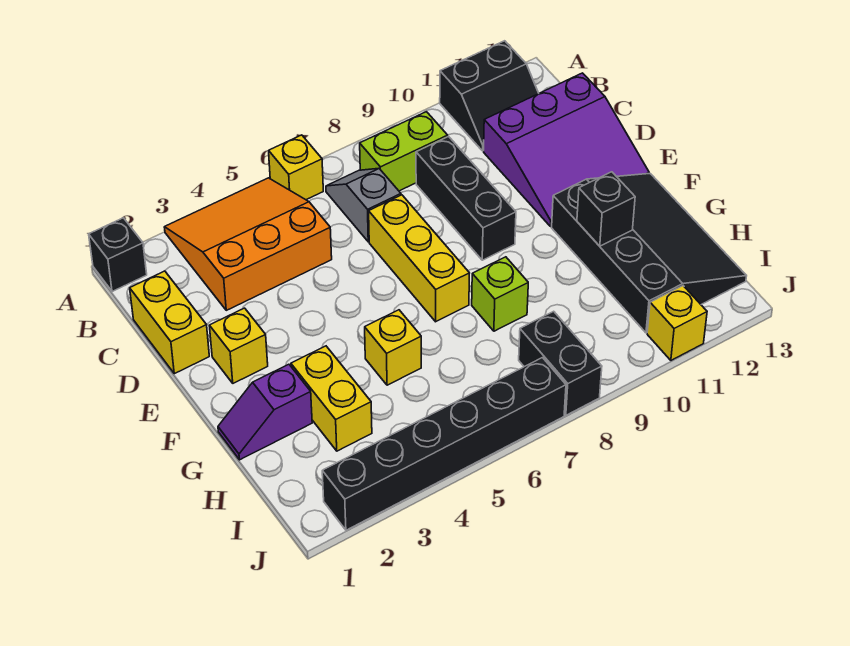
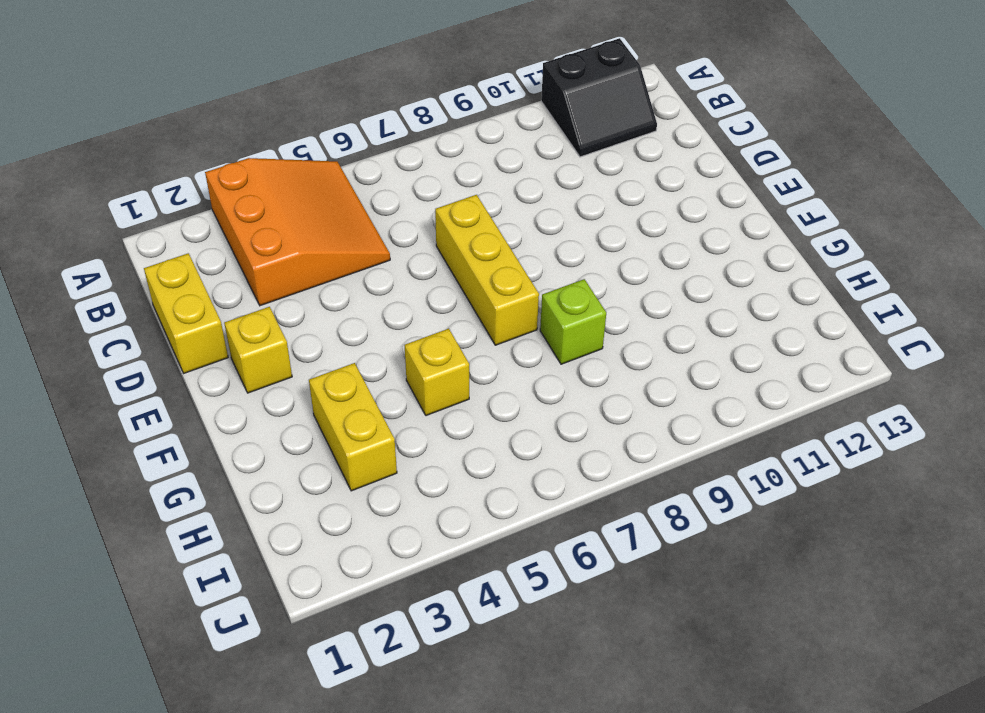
orange 3x3 slope [205,158,390,306] -> orange 3x3 slope turned to [164,178,332,310]
none -> black 1x1 brick [89,218,147,292]
none -> yellow 1x1 brick [269,135,323,200]
none -> grey 1x2 slope [326,169,401,242]

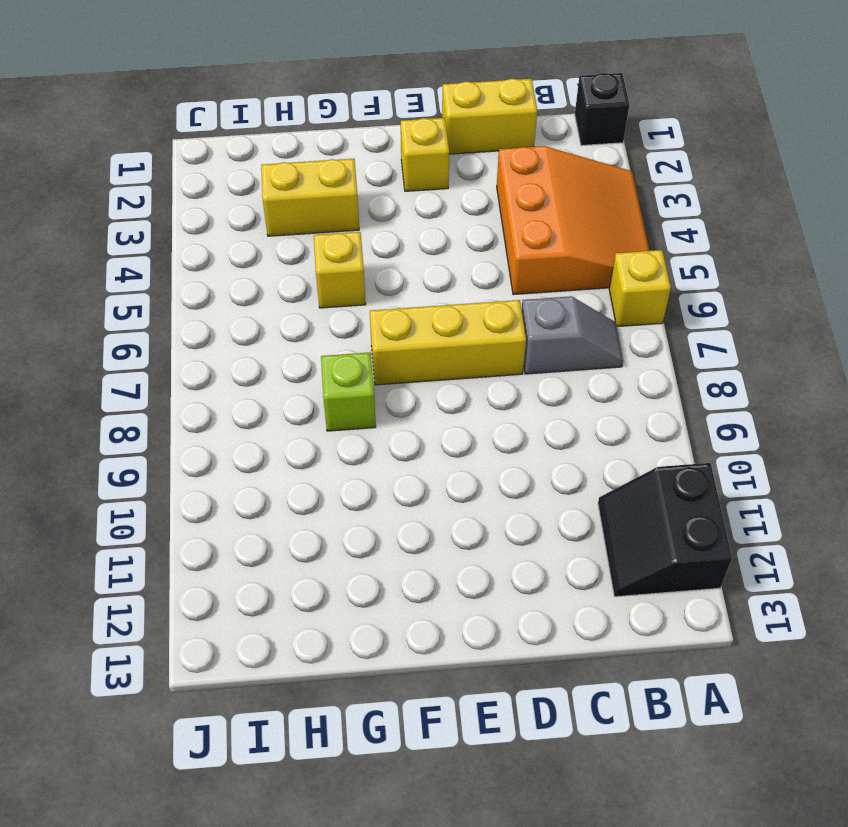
none -> lime 1x2 brick [360,112,448,191]
none -> black 1x3 brick [416,137,516,260]
none -> purple 3x3 slope [484,73,649,227]

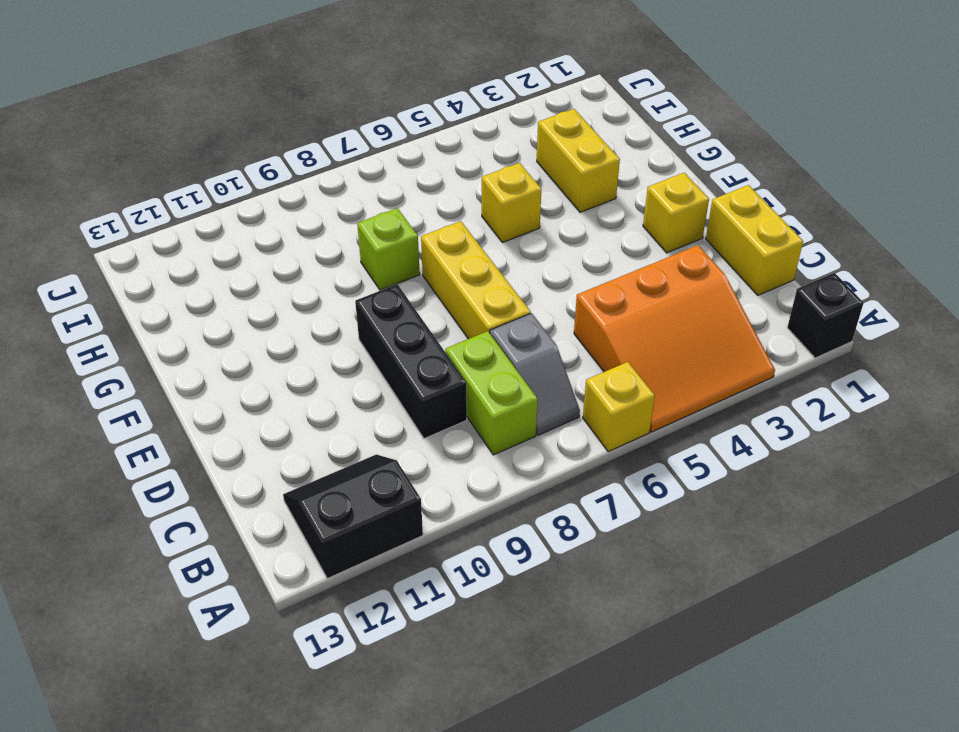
lime 1x2 brick [445,331,538,455] -> lime 1x2 brick turned to [360,112,448,191]
none -> purple 3x3 slope [484,73,649,227]
none -> black 3x4 slope [552,174,746,333]
none -> purple 1x2 slope [218,364,312,460]

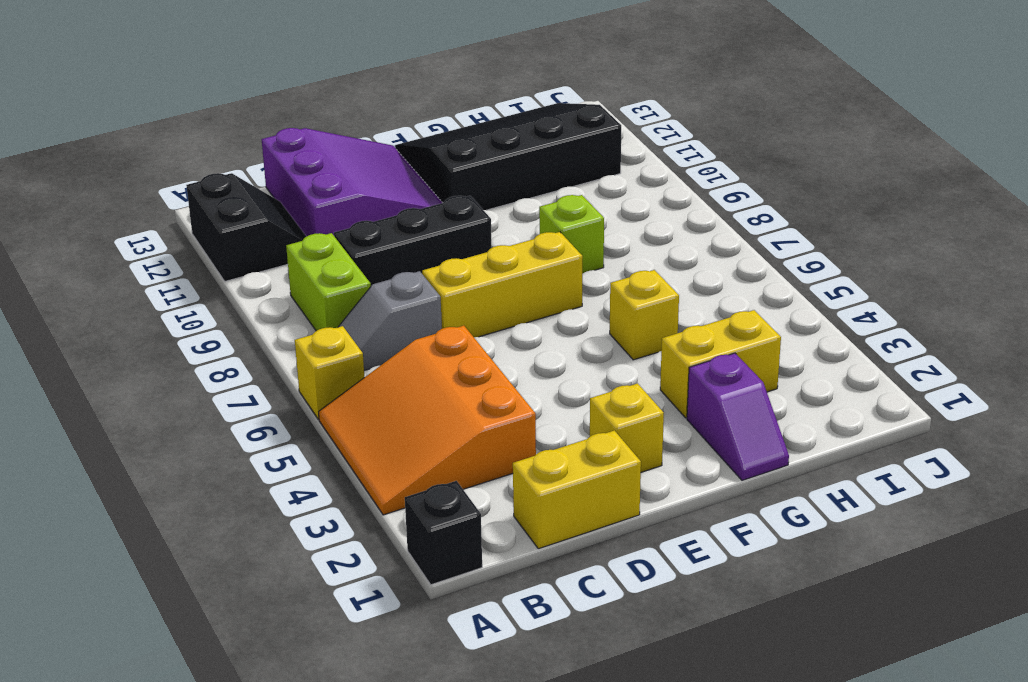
none -> black 1x2 brick [519,311,602,415]
none -> black 1x6 brick [322,358,566,530]
none -> yellow 1x1 brick [647,286,707,360]

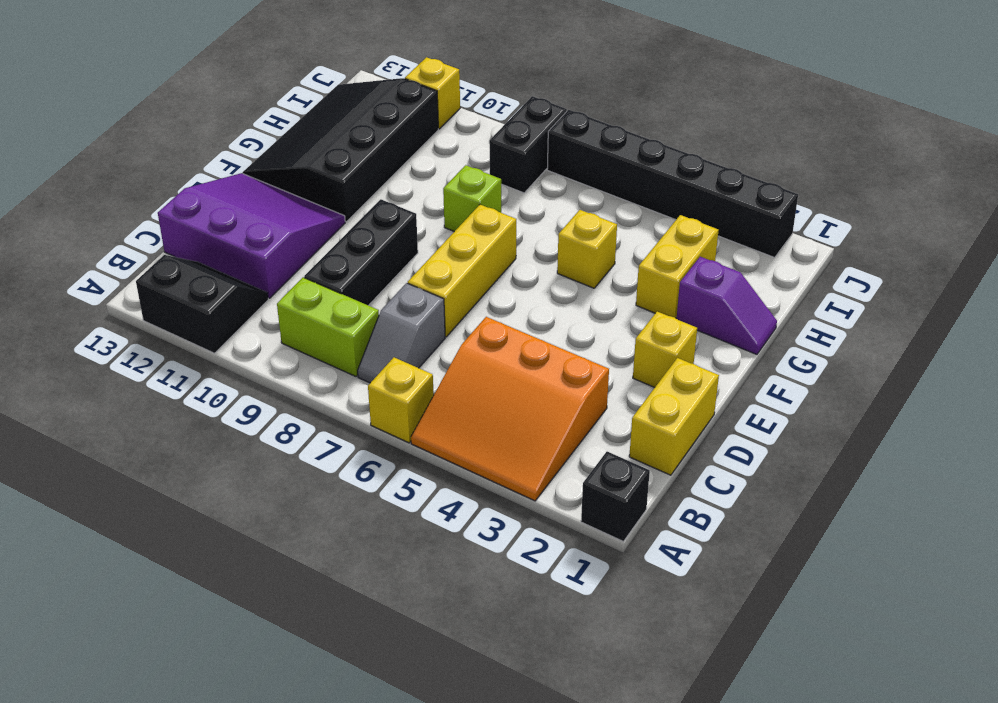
none -> black 1x1 brick [577,172,635,246]

